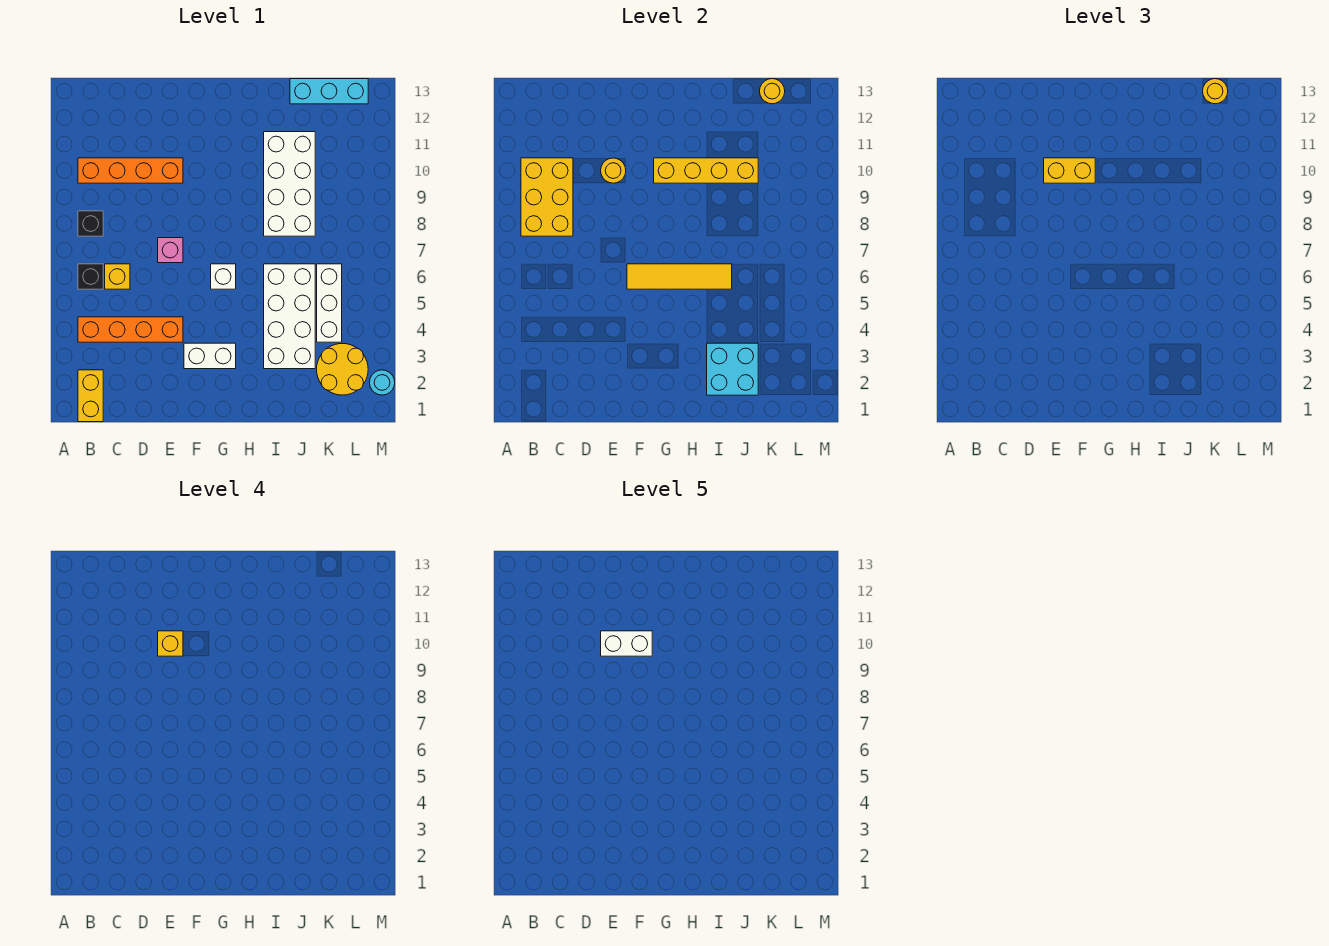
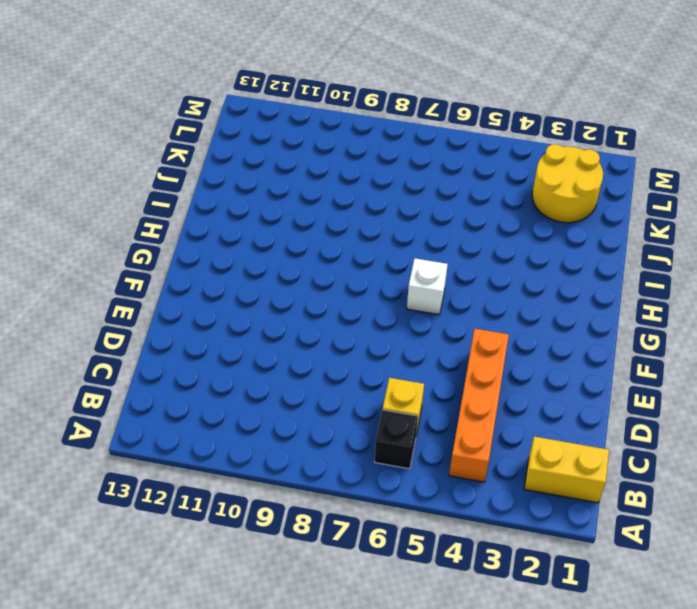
none -> black 1x1 brick [78,211,103,236]
none -> orange 1x4 brick [78,158,183,183]
none -> pink 1x1 brick [158,238,183,263]

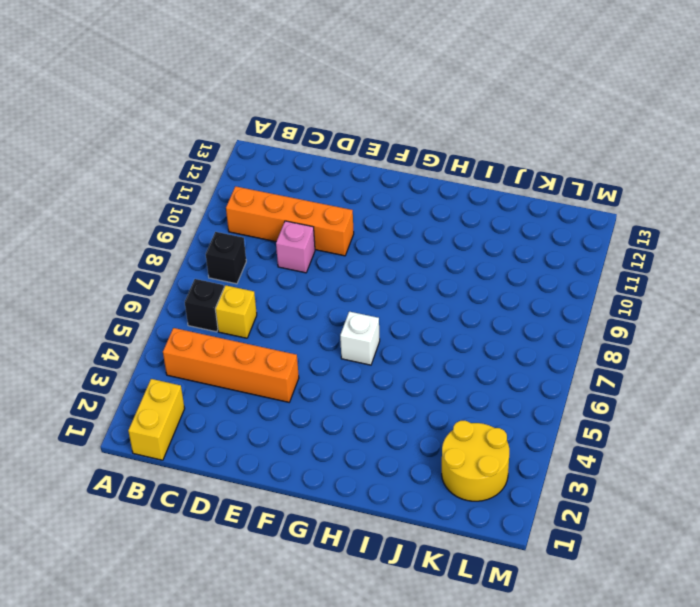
pink 1x1 brick [276,221,315,273] -> pink 1x1 brick moved to [158,238,183,263]
none -> white 1x2 brick [184,343,236,369]
none -> white 2x4 brick [264,264,315,369]
none -> white 2x4 brick [264,132,315,236]

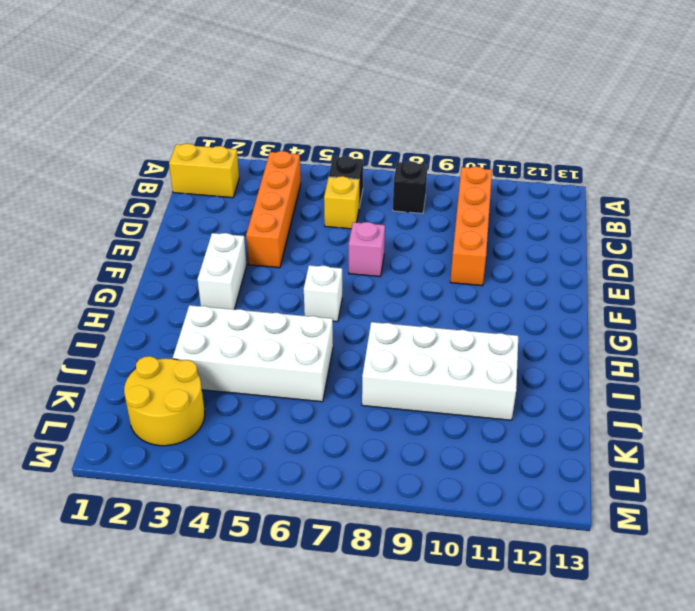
none -> cyan 1x3 brick [290,79,368,104]
none -> white 1x3 brick [317,264,342,342]
none -> cyan 1x1 round brick [370,370,395,395]

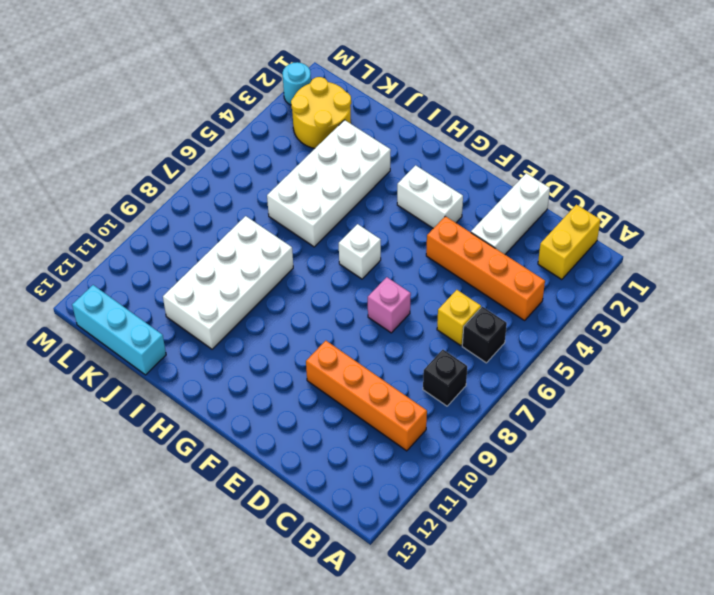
white 1x3 brick [471,173,550,254] -> white 1x3 brick moved to [317,264,342,342]
none -> yellow 2x3 brick [521,158,573,236]
none -> yellow 1x1 round brick [601,158,626,183]
none -> yellow 1x4 tile [627,264,732,289]

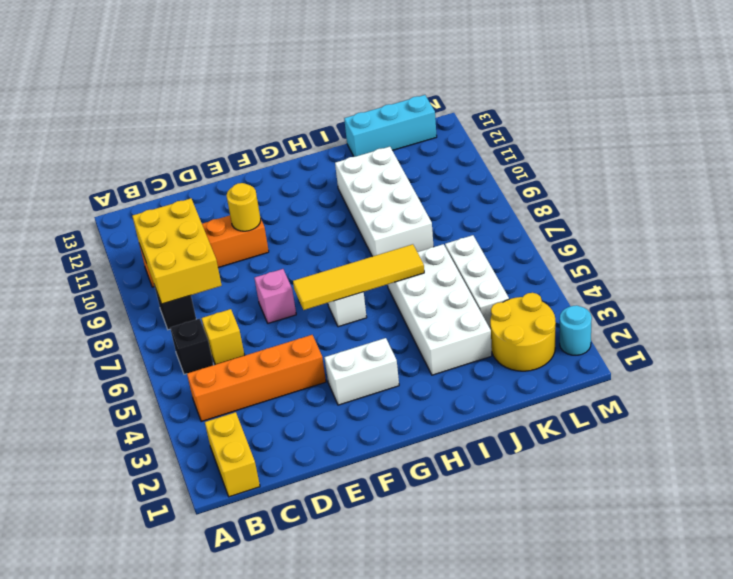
none -> yellow 1x4 brick [654,158,758,183]
none -> cyan 2x2 brick [707,343,758,395]
none -> yellow 1x1 round brick [760,79,785,104]

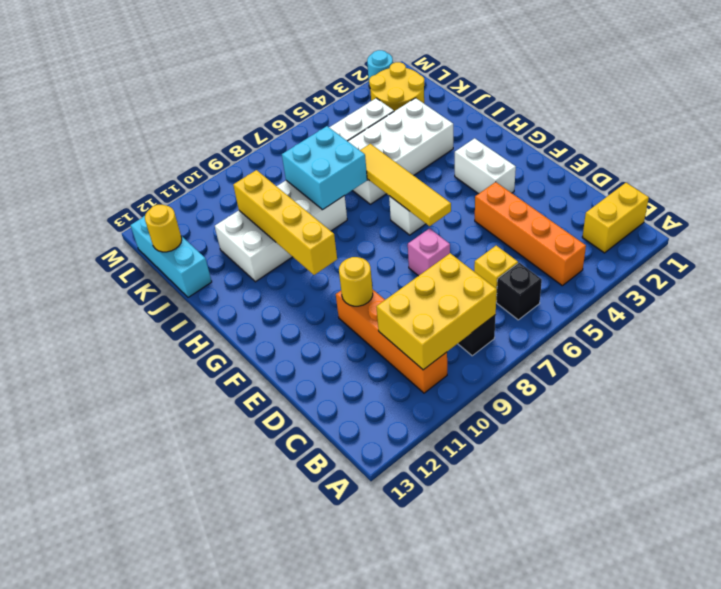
cyan 2x2 brick [282,126,367,210] -> cyan 2x2 brick moved to [707,343,758,395]
none -> yellow 1x2 brick [1044,158,1095,183]
none -> yellow 1x1 round brick [1203,79,1228,104]
none -> yellow 1x1 brick [158,631,183,656]

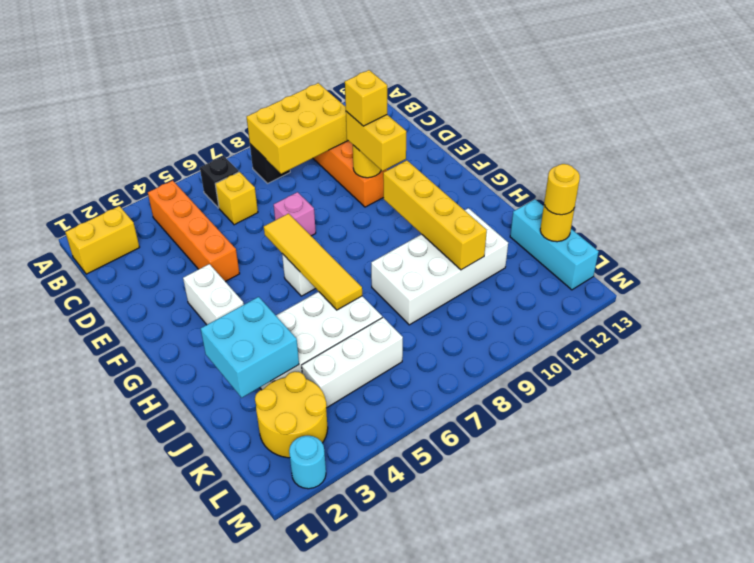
none -> white 1x2 brick [601,631,652,656]

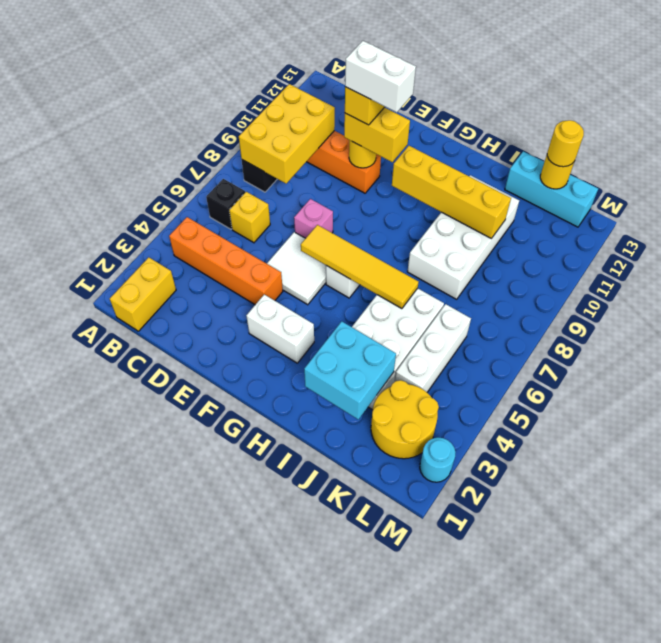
white 2x2 tile [267,232,326,305] -> none

